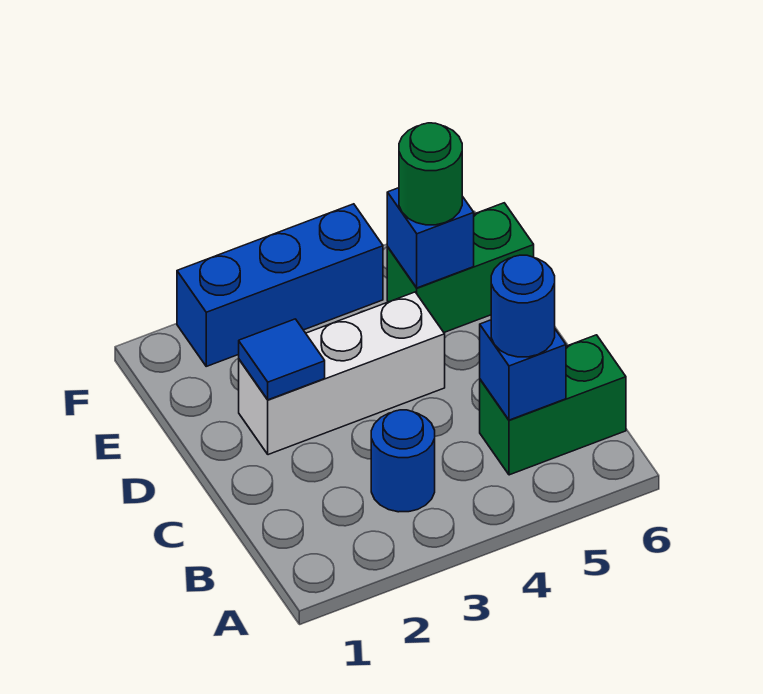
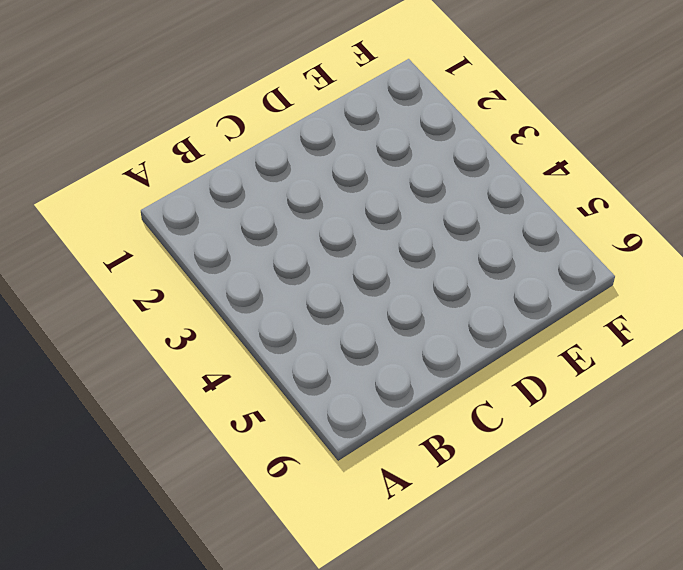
none -> blue 1x1 round brick [371,410,435,512]
none -> green 1x2 brick [480,335,626,475]

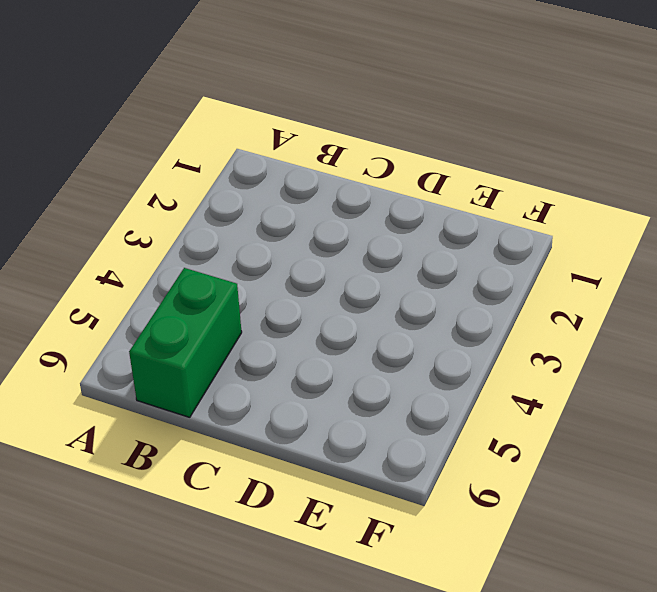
none -> blue 1x1 round brick [371,410,435,512]
none -> white 1x3 brick [239,292,445,455]

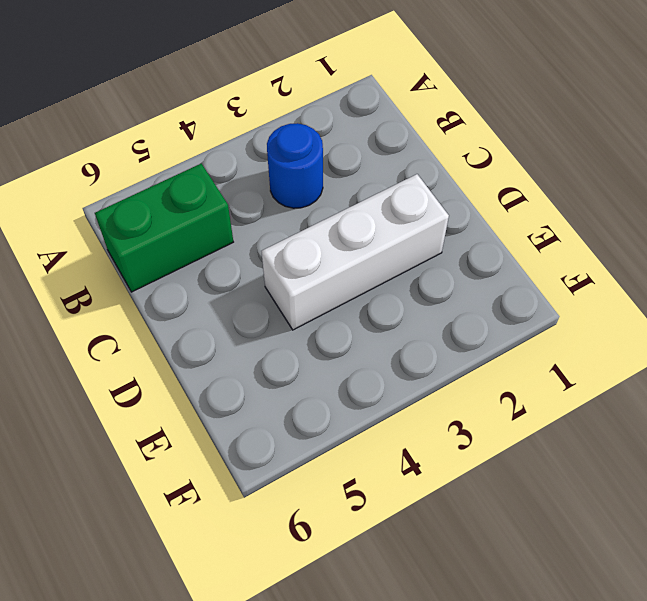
none -> green 1x2 brick [387,203,534,332]
none -> blue 1x3 brick [177,204,383,366]

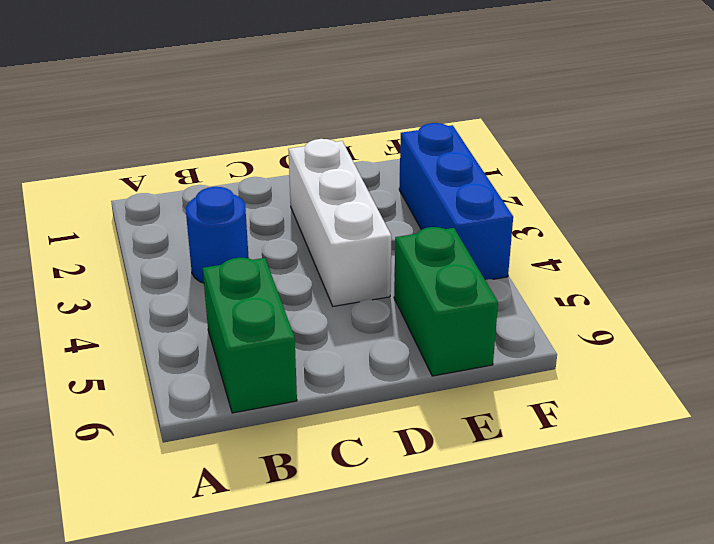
none -> blue 1x1 brick [480,320,566,420]
none -> blue 1x1 tile [239,319,325,400]

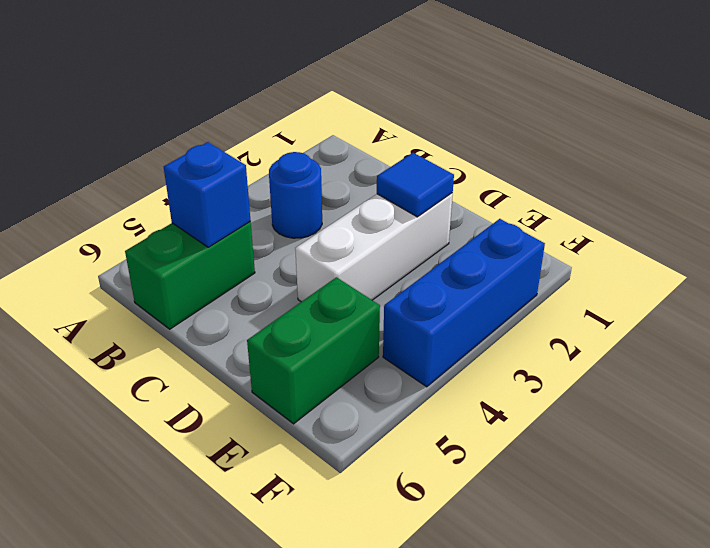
none -> blue 1x1 brick [387,188,474,288]
none -> blue 1x1 round brick [491,255,555,357]

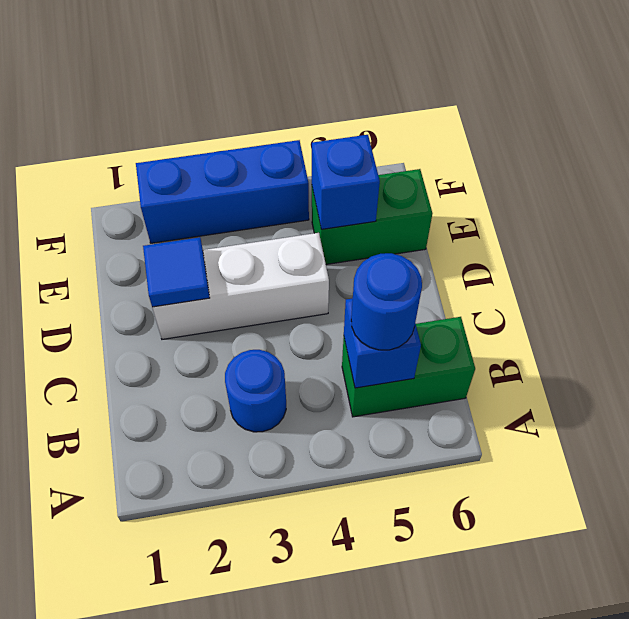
none -> green 1x1 round brick [399,123,462,225]

